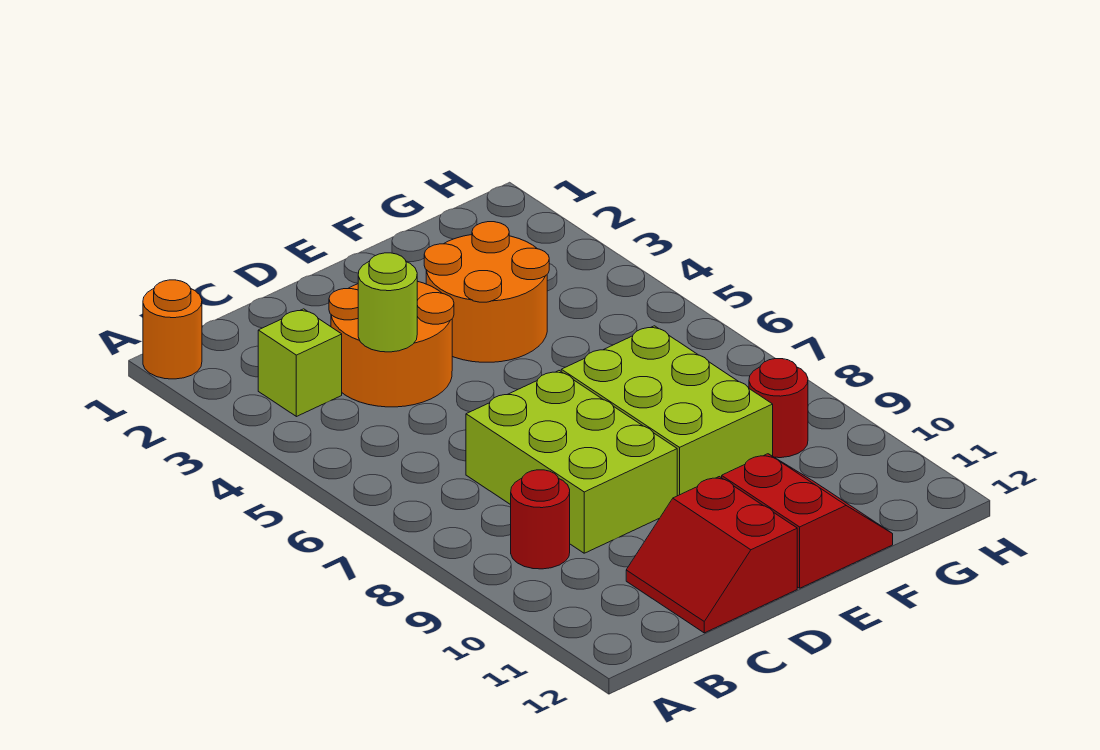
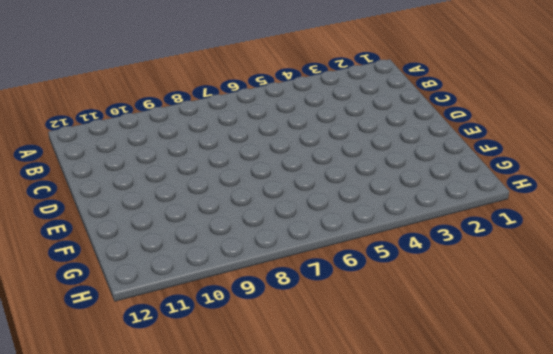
none -> orange 1x1 round brick [143,280,202,379]
none -> lime 1x1 brick [258,309,342,417]

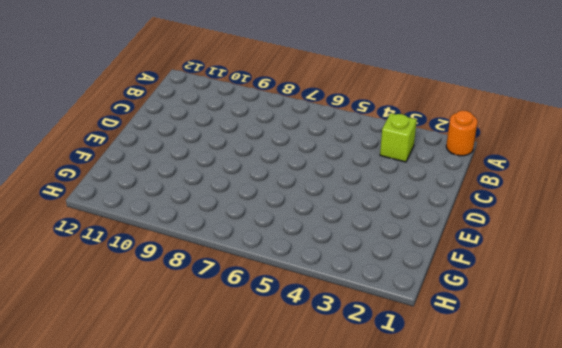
none -> red 1x1 round brick [511,470,570,569]
none -> orange 2x2 round brick [329,281,454,407]

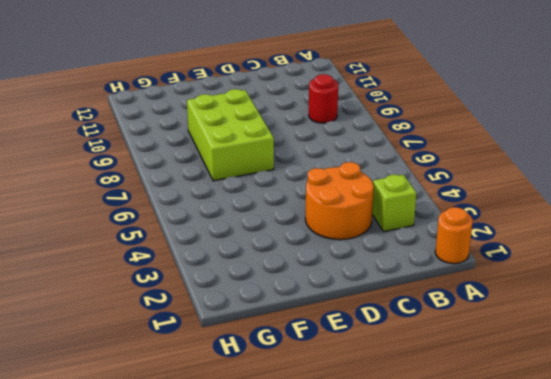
none -> lime 2x3 brick [466,371,677,553]
none -> red 2x2 slope [626,477,797,633]

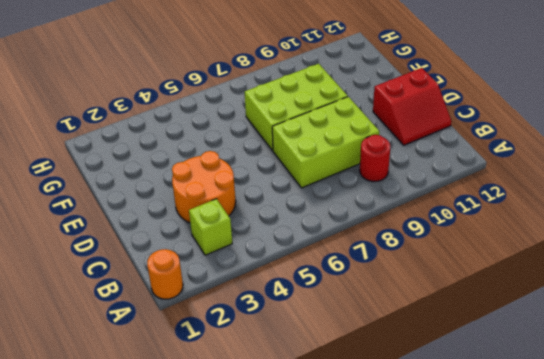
none -> orange 2x2 round brick [424,222,549,362]
none -> red 2x2 slope [722,454,893,588]

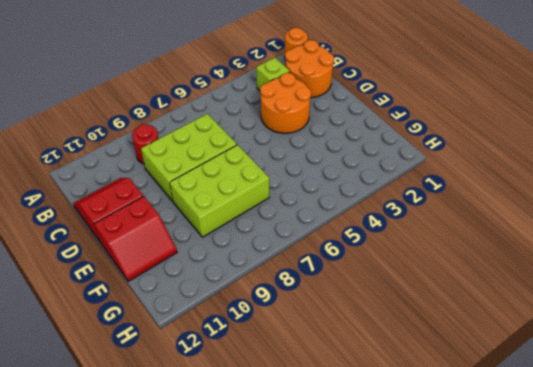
orange 2x2 round brick [285,40,334,98] -> orange 2x2 round brick moved to [424,222,549,362]
none -> red 1x1 round brick [749,359,808,458]
none -> lime 1x1 round brick [358,253,417,352]

